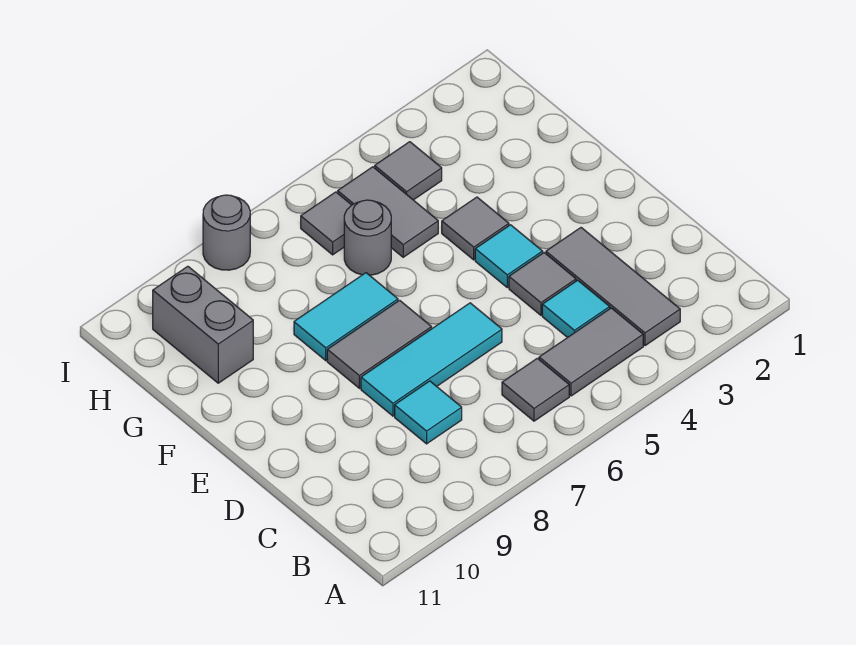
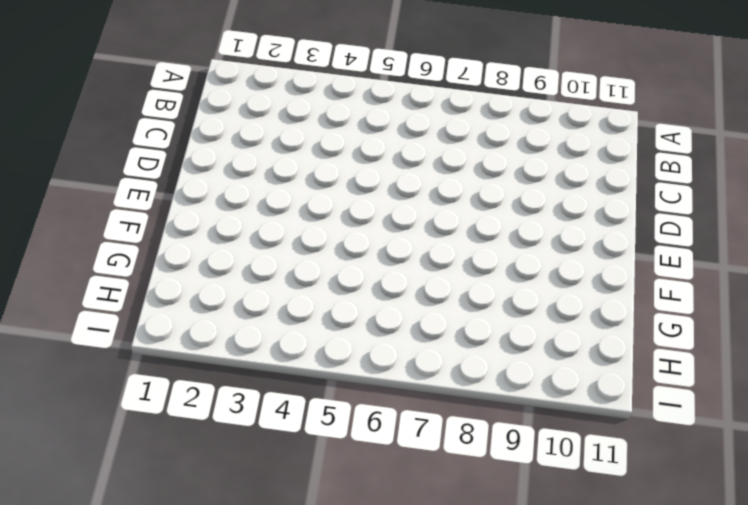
none -> grey 1x3 tile [546,228,680,346]
none -> grey 1x2 tile [539,308,643,396]
none -> grey 1x1 tile [502,358,569,421]

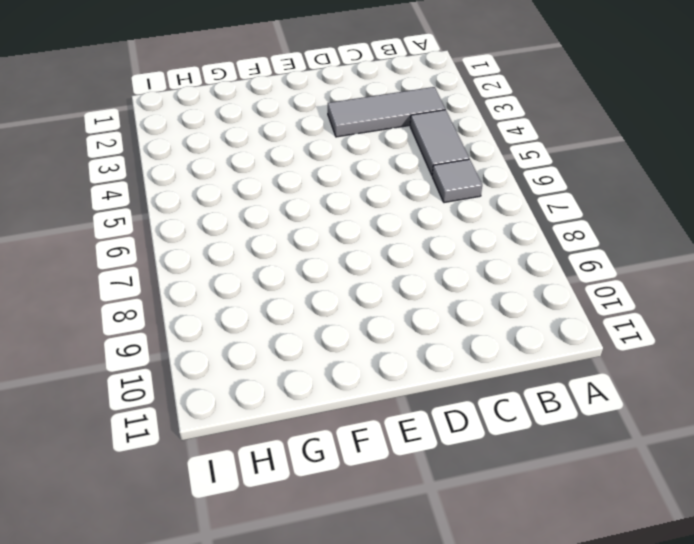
none -> cyan 1x1 tile [542,280,610,338]
none -> cyan 1x1 tile [395,381,462,444]
none -> grey 1x1 tile [509,253,576,315]

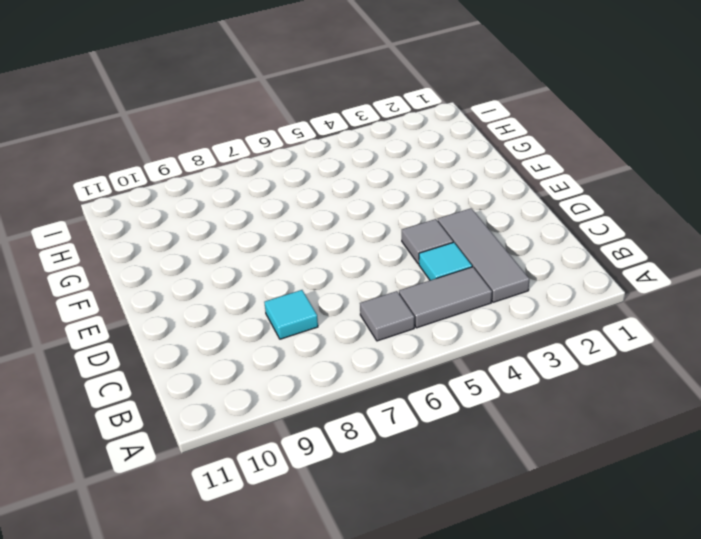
none -> cyan 1x3 tile [361,303,502,416]
none -> cyan 1x1 tile [475,225,543,287]
none -> grey 1x2 tile [327,300,432,388]

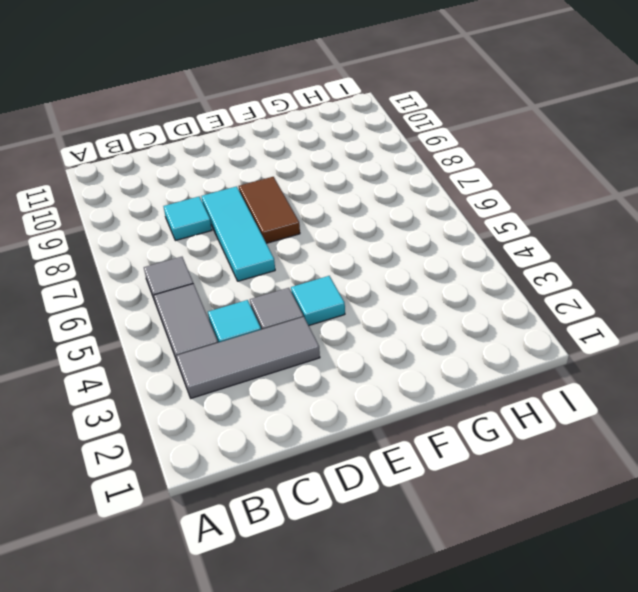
brown 1x2 tile [239,177,300,243] -> grey 1x2 tile [327,300,432,388]
none -> grey 1x1 tile [442,197,509,260]
none -> cyan 1x2 tile [294,273,398,361]
none -> grey 1x2 tile [338,167,438,257]

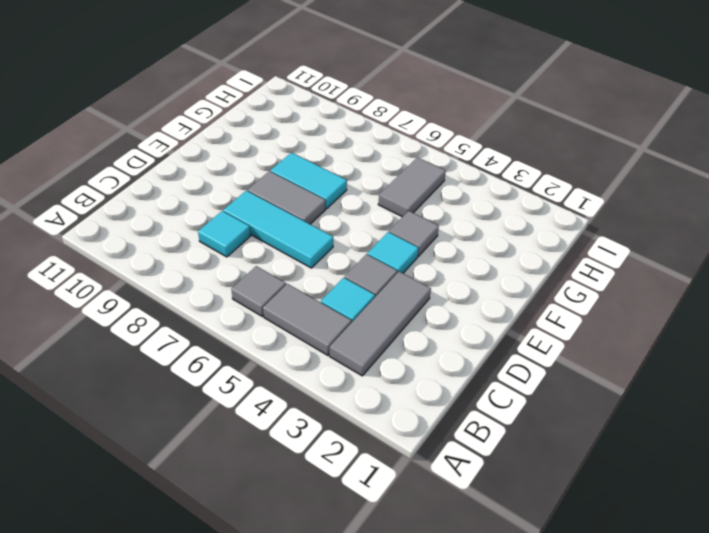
none -> grey 1x1 round brick [344,200,391,275]
none -> grey 1x2 brick [153,266,253,383]
none -> grey 1x1 tile [375,142,442,200]

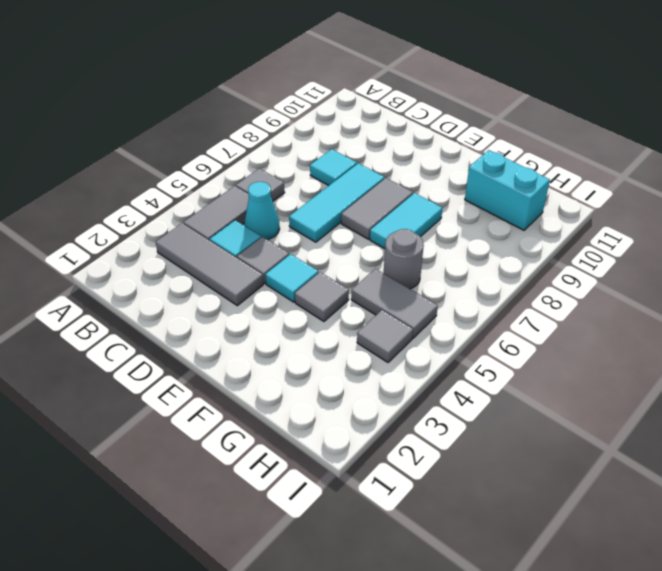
cyan 1x1 cone [244,182,280,240] -> none
cyan 1x2 brick [465,150,550,230] -> grey 1x2 brick [153,266,253,383]
none -> grey 1x1 tile [301,192,351,255]
none -> grey 1x1 round brick [203,195,250,270]

